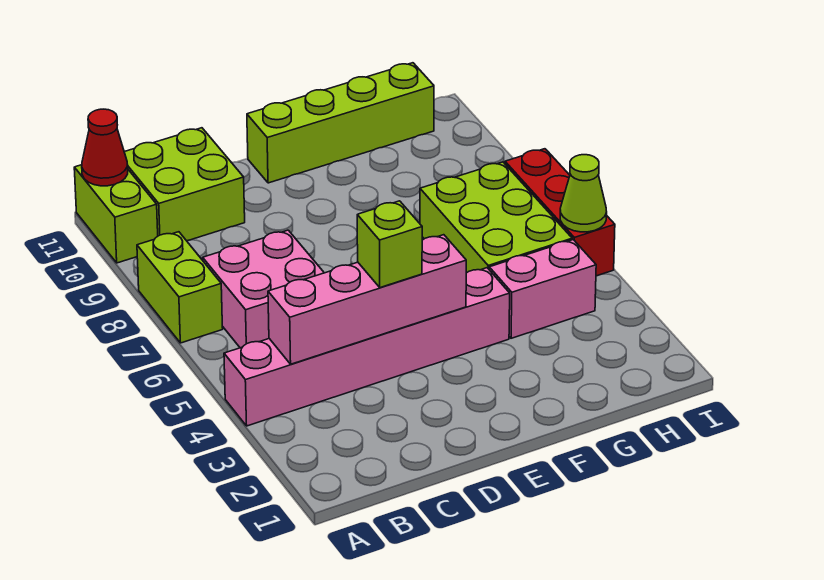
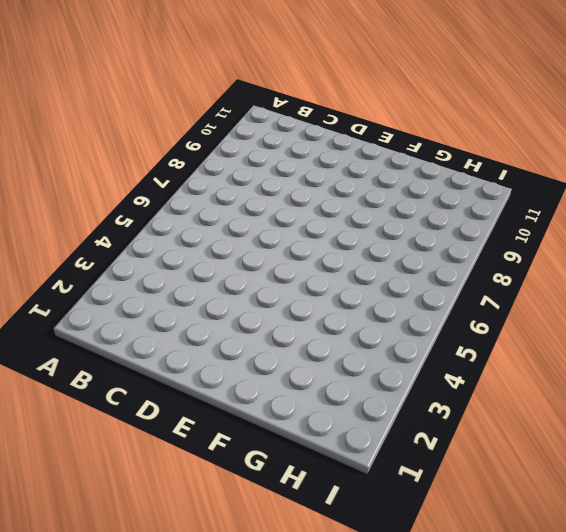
none -> pink 1x6 brick [224,268,510,426]
none -> lime 1x2 brick [137,232,223,343]
none -> lime 1x2 brick [74,165,158,263]

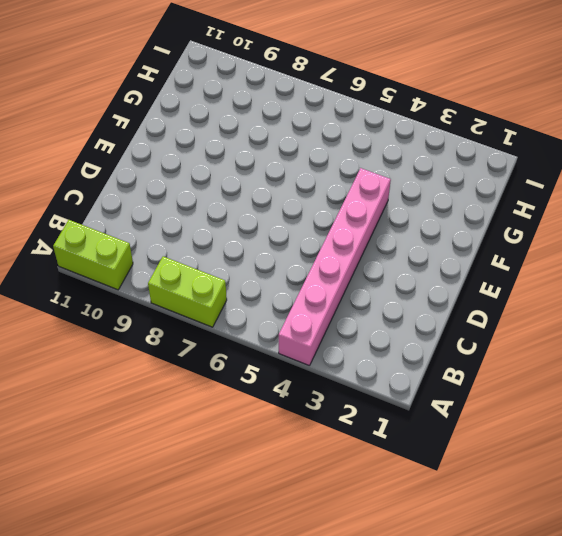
none -> pink 2x2 brick [203,230,324,348]
none -> lime 2x2 brick [124,128,245,241]
none -> lime 1x4 brick [247,63,434,183]

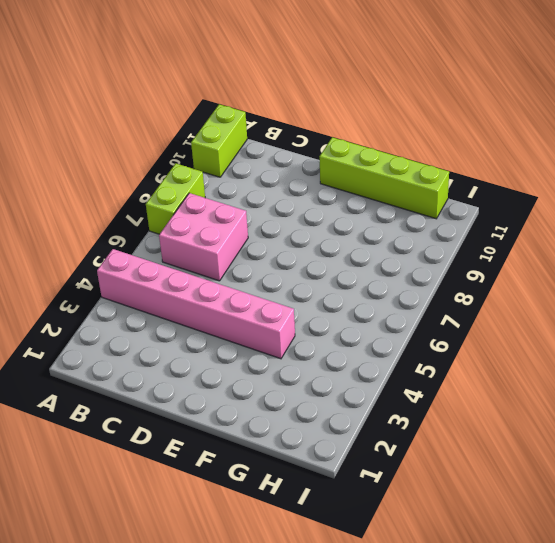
none -> lime 2x2 brick [124,128,245,241]
none -> pink 1x2 brick [489,240,596,338]
none -> lime 2x3 brick [420,162,572,273]

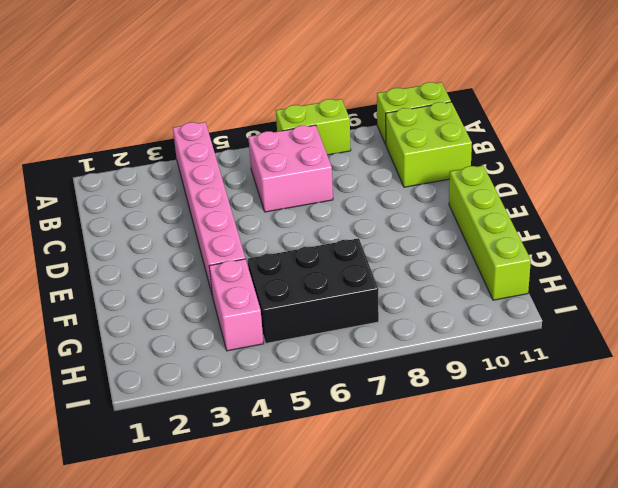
black 2x3 brick [248,238,379,343] -> lime 2x3 brick [420,162,572,273]
none -> red 1x3 brick [505,149,615,276]
none -> red 1x1 cone [82,109,128,186]
none -> pink 1x4 brick [268,235,466,364]

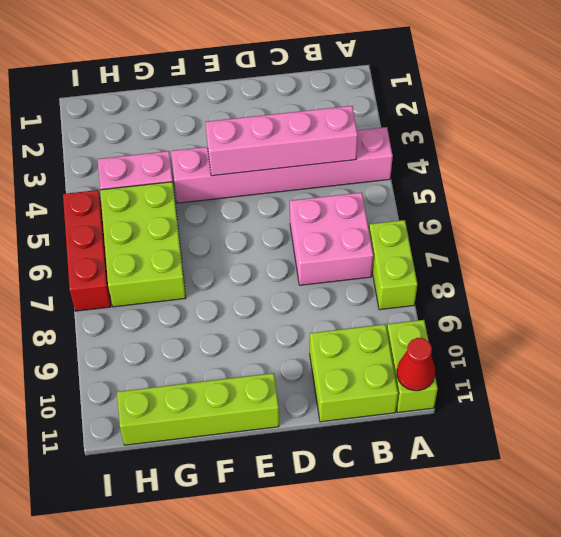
none -> lime 1x1 cone [560,155,607,232]
none -> lime 1x1 brick [357,201,422,288]

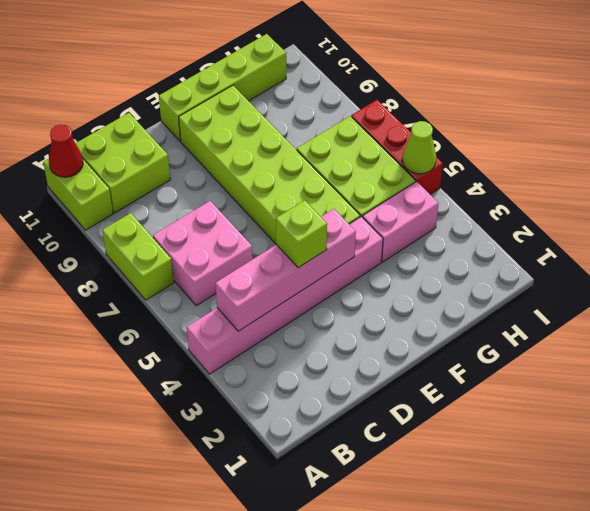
lime 2x6 brick [179,85,360,244] -> none

